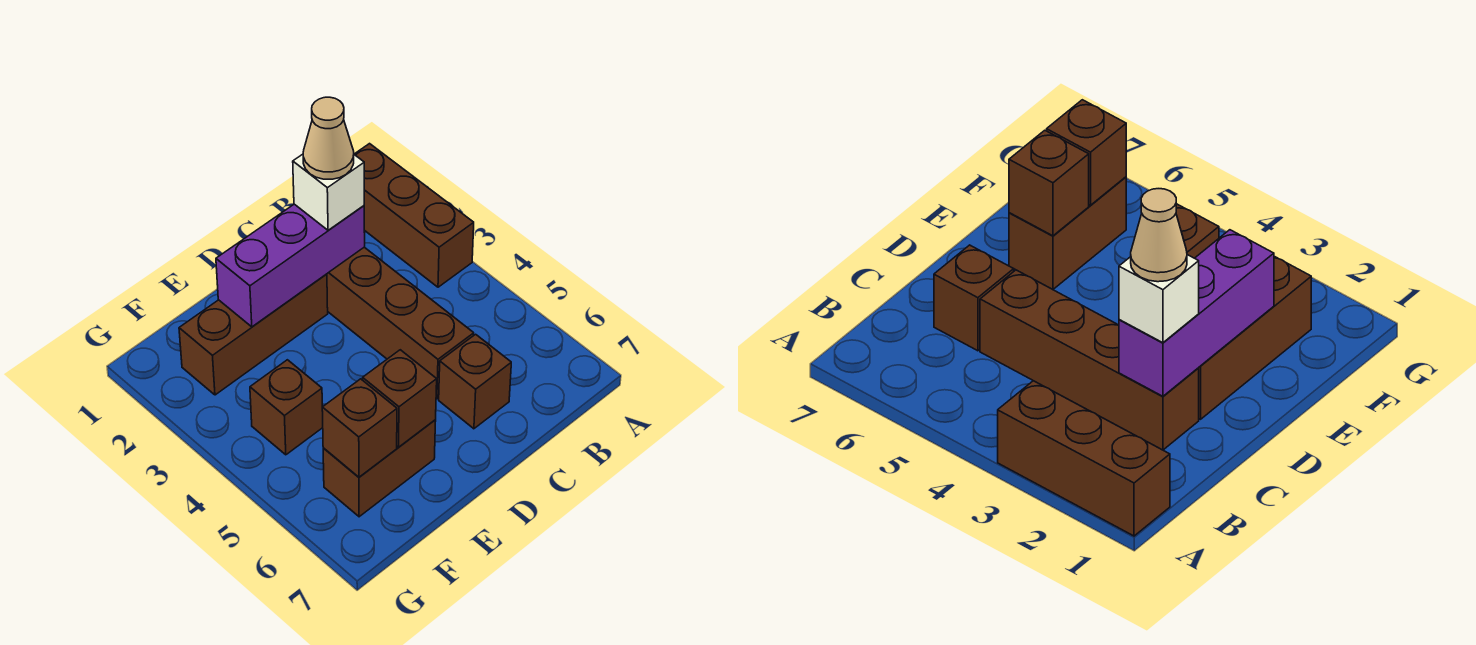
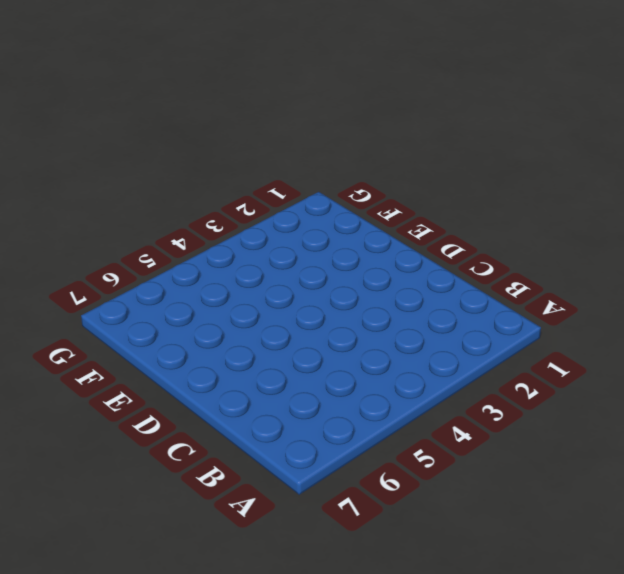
none -> brown 1x3 brick [354,144,474,287]
none -> brown 1x4 brick [327,247,474,399]

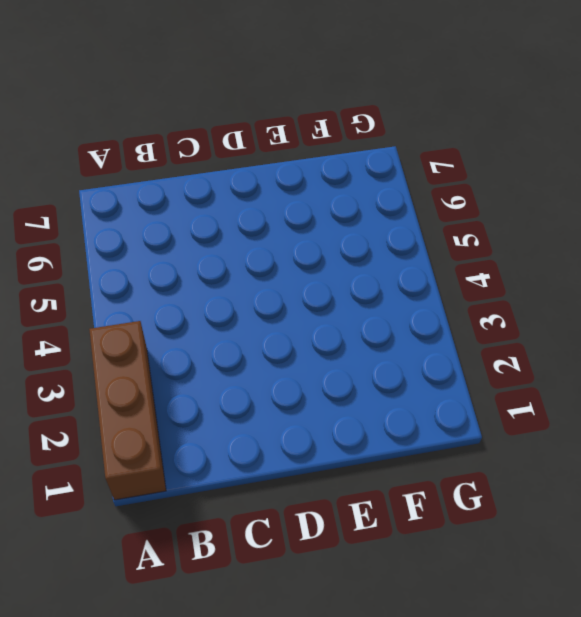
none -> brown 1x4 brick [327,247,474,399]
none -> brown 1x1 brick [439,334,511,429]

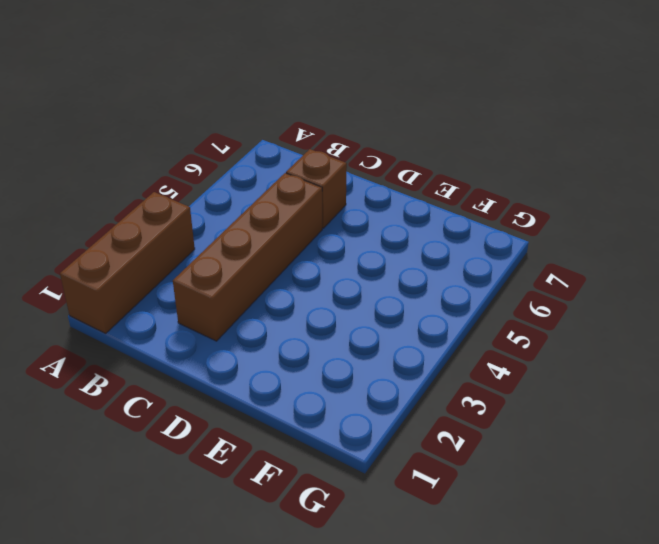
none -> brown 1x3 brick [179,274,328,395]
none -> brown 1x2 brick [323,420,436,517]

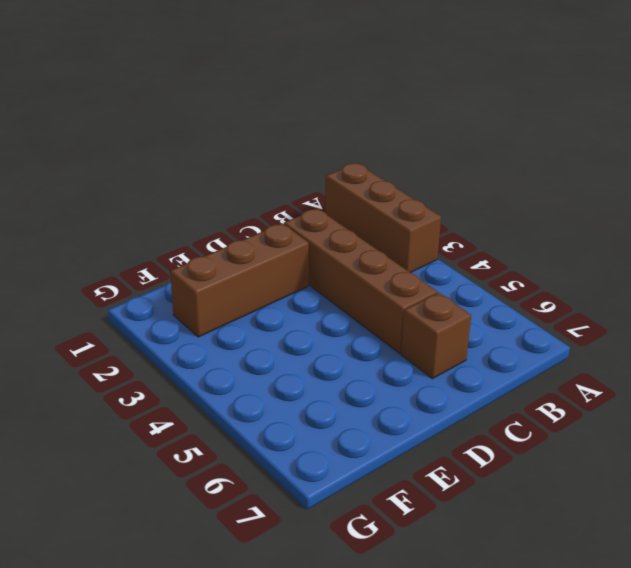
none -> brown 1x2 brick [323,420,436,517]
none -> brown 1x1 brick [250,360,323,455]

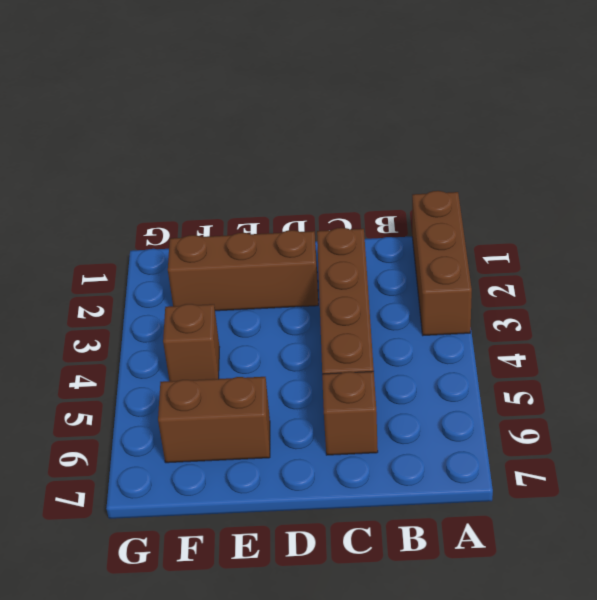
none -> purple 1x3 brick [216,204,365,327]
none -> brown 1x1 brick [363,350,437,447]

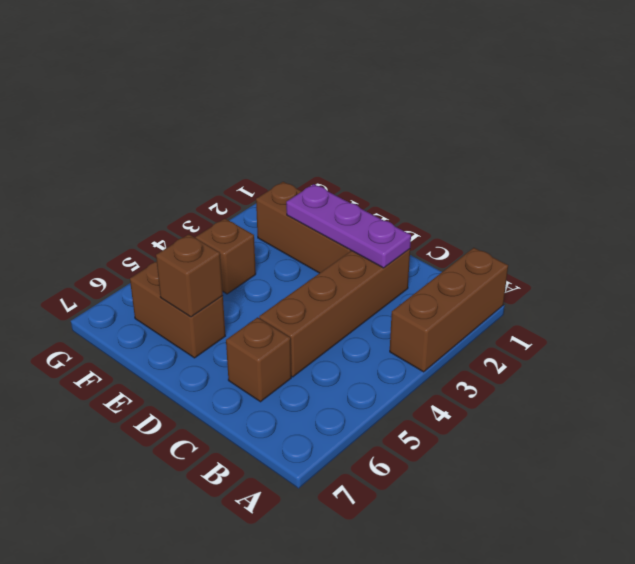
purple 1x3 plate [286,184,411,268] -> purple 1x3 brick [216,204,365,327]
none -> brown 1x1 brick [322,379,397,477]
none -> white 1x1 brick [293,154,364,230]

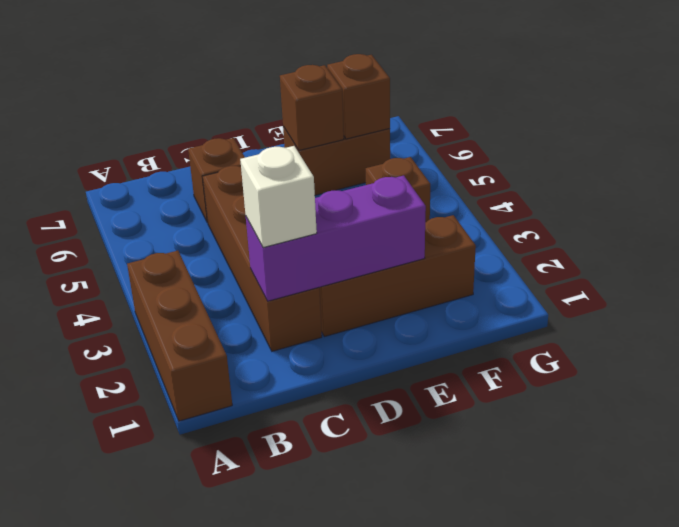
none -> tan 1x1 cone [303,97,354,179]

